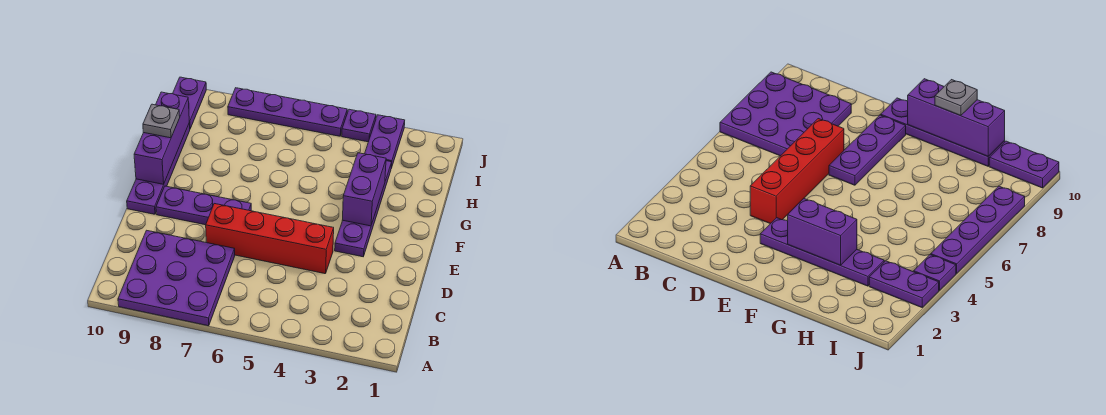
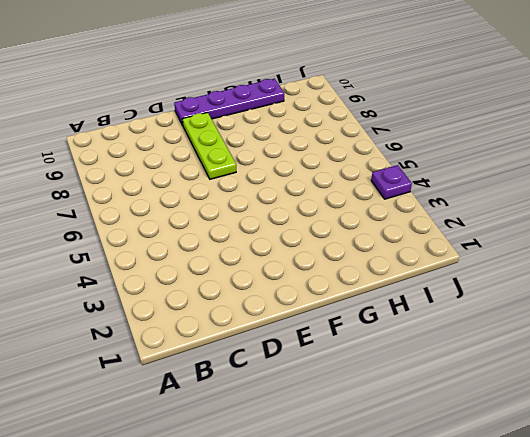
lime 1x3 plate [183,112,236,179] -> purple 1x3 plate [156,186,251,225]
none -> purple 3x3 plate [118,230,235,326]
none -> red 1x4 brick [206,204,334,274]
none -> purple 1x4 plate [335,161,392,257]

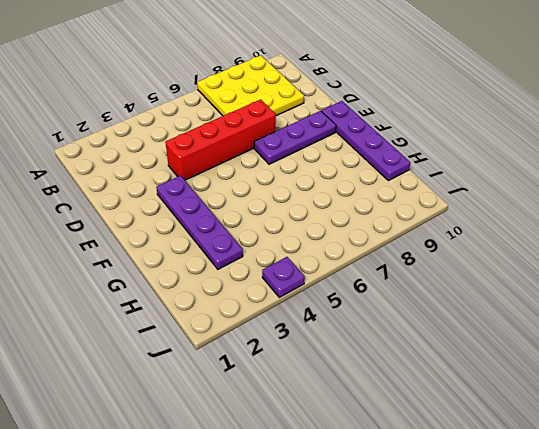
yellow 3x3 plate [197,55,304,116] -> purple 3x3 plate [118,230,235,326]
none -> purple 1x2 plate [365,115,405,168]
none -> purple 1x2 plate [173,77,206,128]
none -> purple 1x4 plate [228,88,347,136]

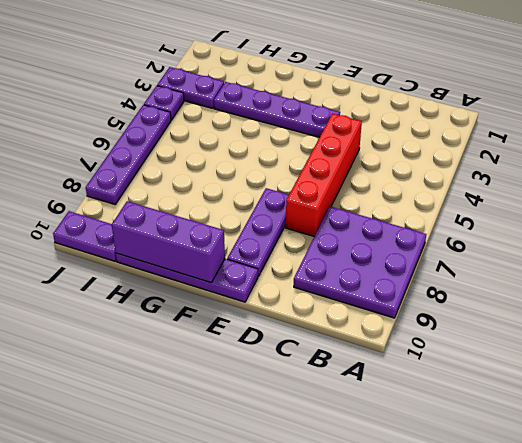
none -> purple 1x2 brick [343,153,386,226]
none -> grey 1x1 plate [143,104,180,138]

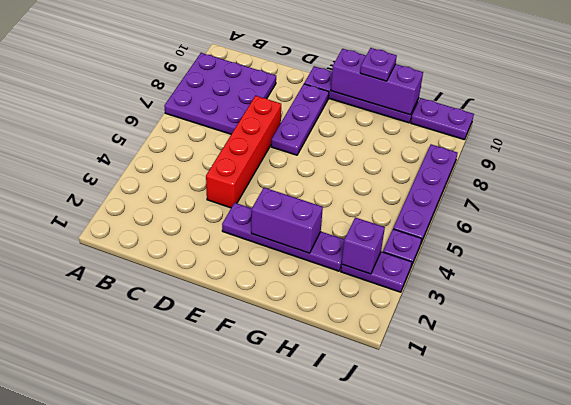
purple 1x1 plate [360,48,397,81] -> grey 1x1 plate [143,104,180,138]
purple 1x1 brick [342,217,385,274] -> none

